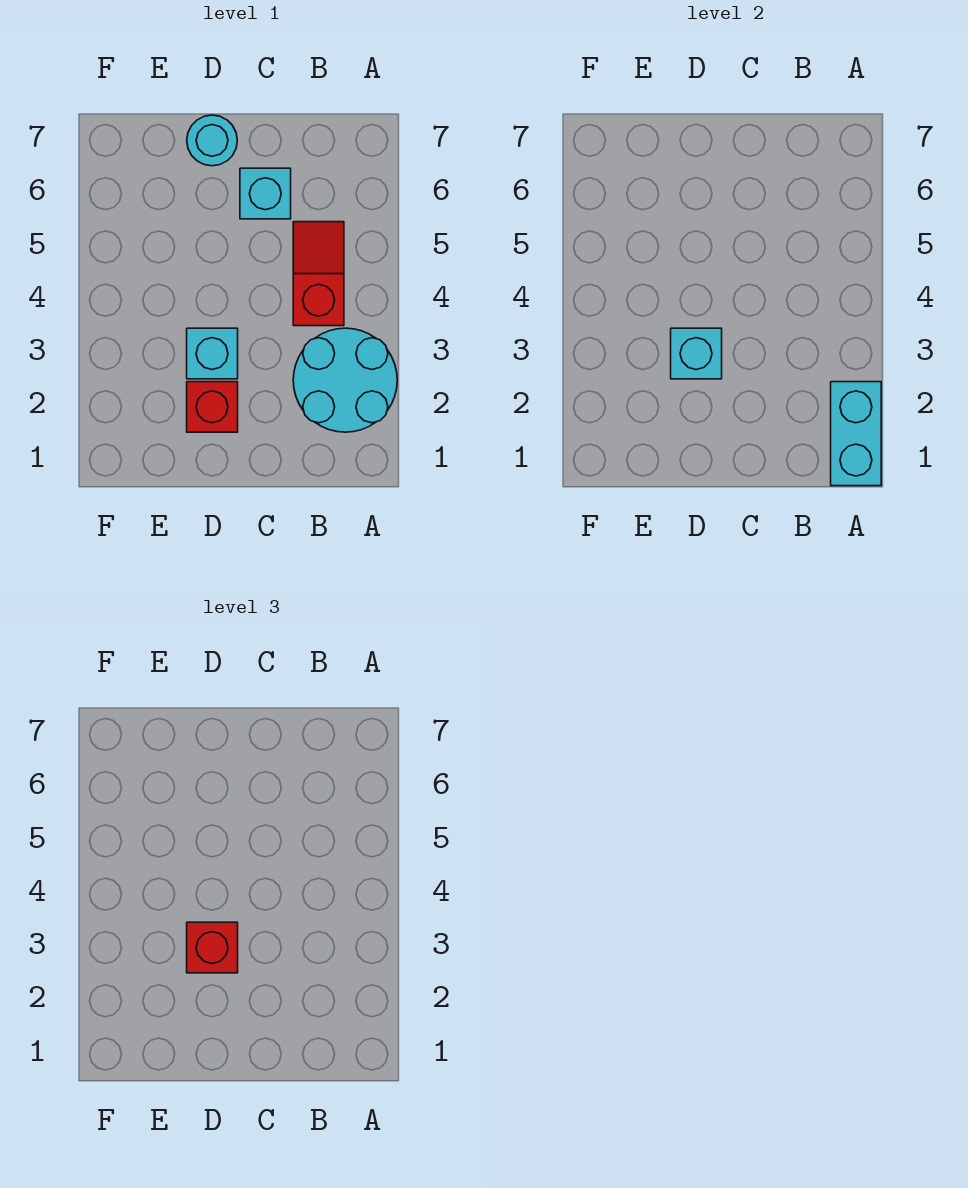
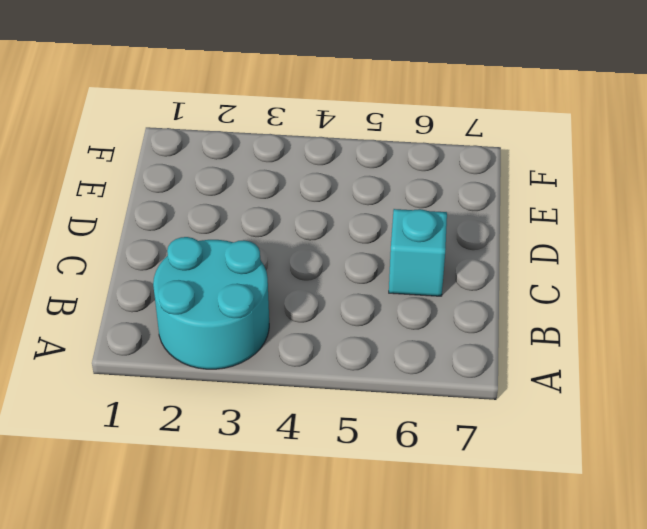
none -> red 1x2 slope [293,222,344,326]
none -> red 1x1 brick [187,382,238,432]

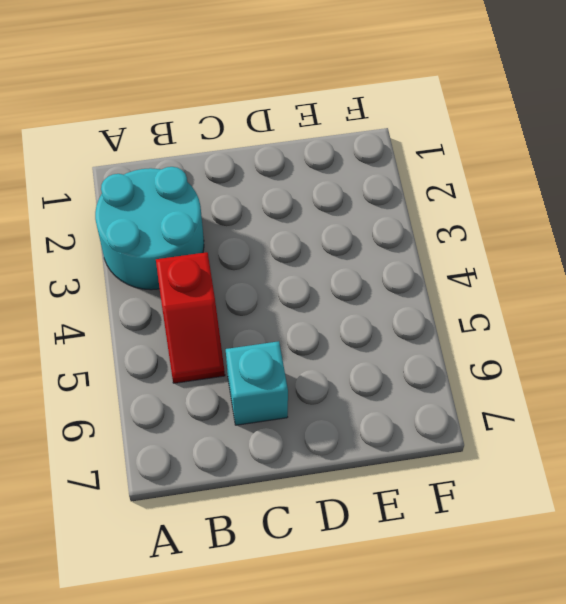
none -> red 1x1 brick [187,382,238,432]
none -> cyan 1x1 brick [187,328,238,379]

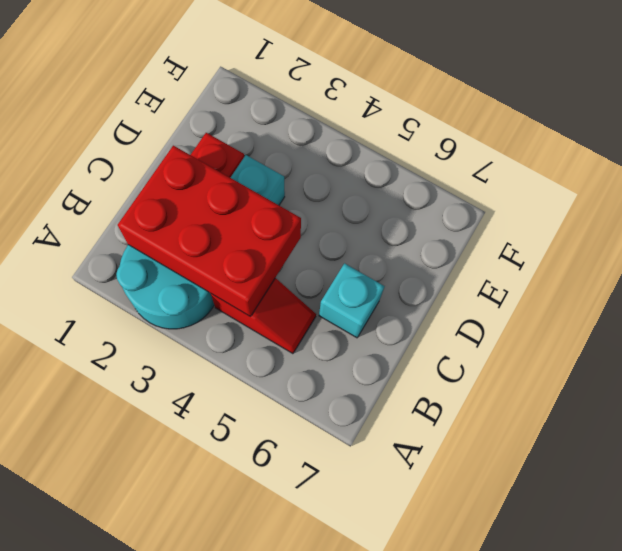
red 2x3 brick [118,146,301,316] -> none
none -> cyan 1x1 round brick [187,115,237,166]
none -> cyan 1x2 brick [831,382,881,486]

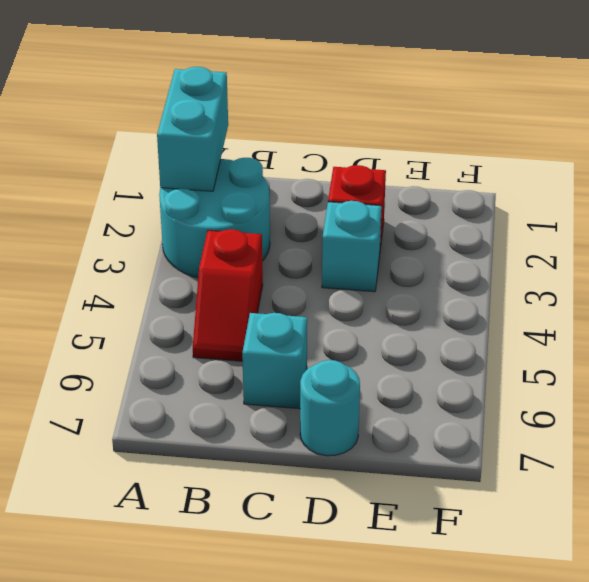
none -> cyan 1x1 brick [671,328,722,379]
none -> red 1x1 brick [187,922,238,973]

